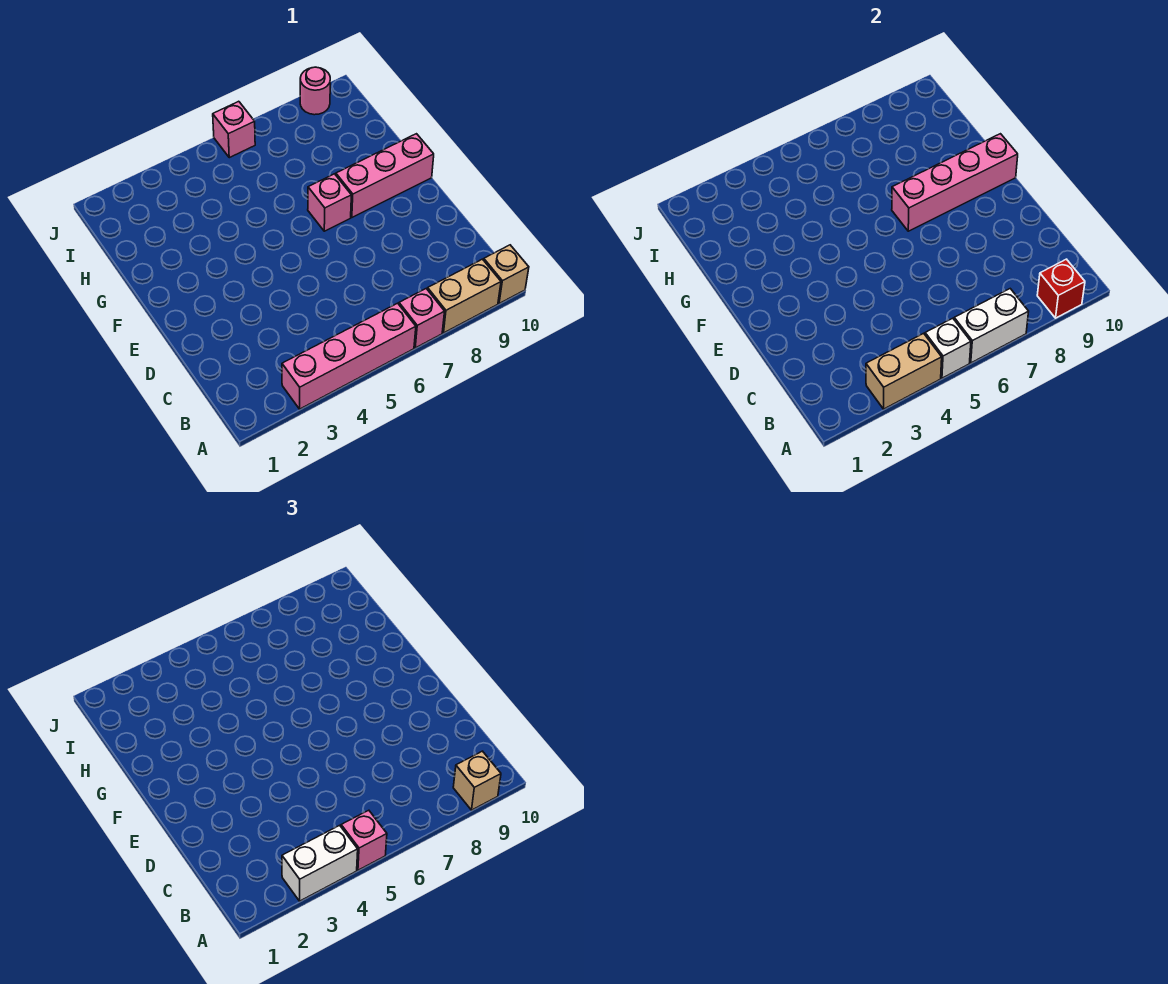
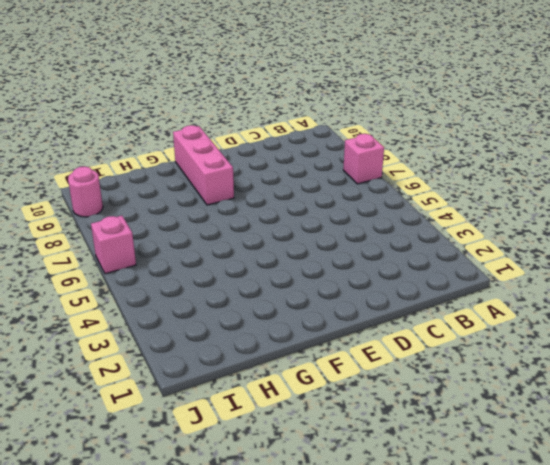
none -> pink 1x4 brick [282,303,416,409]
none -> tan 1x2 brick [427,259,501,333]
none -> tan 1x1 brick [484,245,529,304]

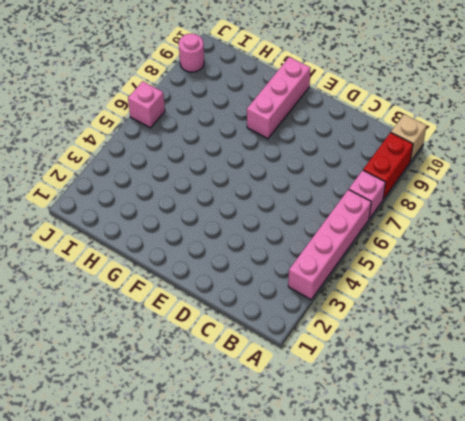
red 1x2 brick [363,133,413,199] -> tan 1x2 brick [427,259,501,333]
none -> pink 1x1 brick [308,174,351,231]
none -> tan 1x2 brick [866,333,942,409]
none -> white 1x1 brick [925,318,971,378]

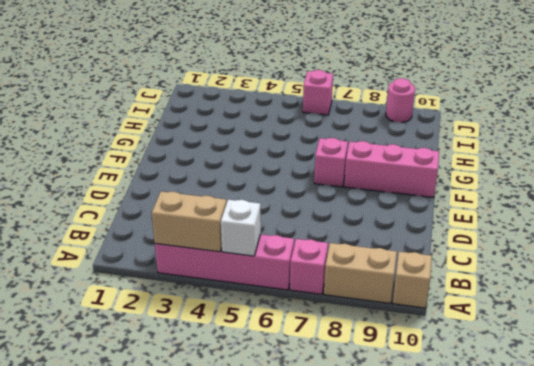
none -> white 1x2 brick [954,289,1029,363]
none -> red 1x1 brick [1037,259,1085,318]
none -> pink 1x4 brick [892,134,1018,231]

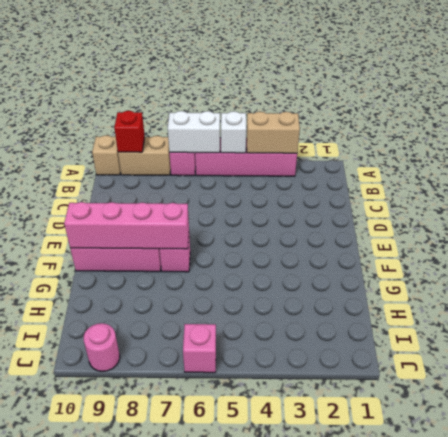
none -> white 1x2 brick [282,825,358,901]
none -> pink 1x1 brick [341,810,387,870]
none -> tan 1x1 brick [453,751,501,810]

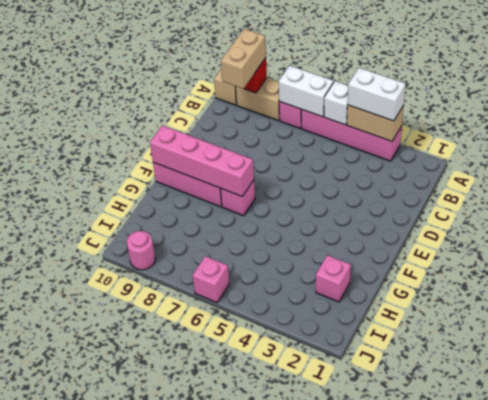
tan 1x2 brick [221,29,266,89] -> tan 1x1 brick [453,751,501,810]
pink 1x1 brick [316,255,351,302] -> pink 1x1 brick moved to [341,810,387,870]

